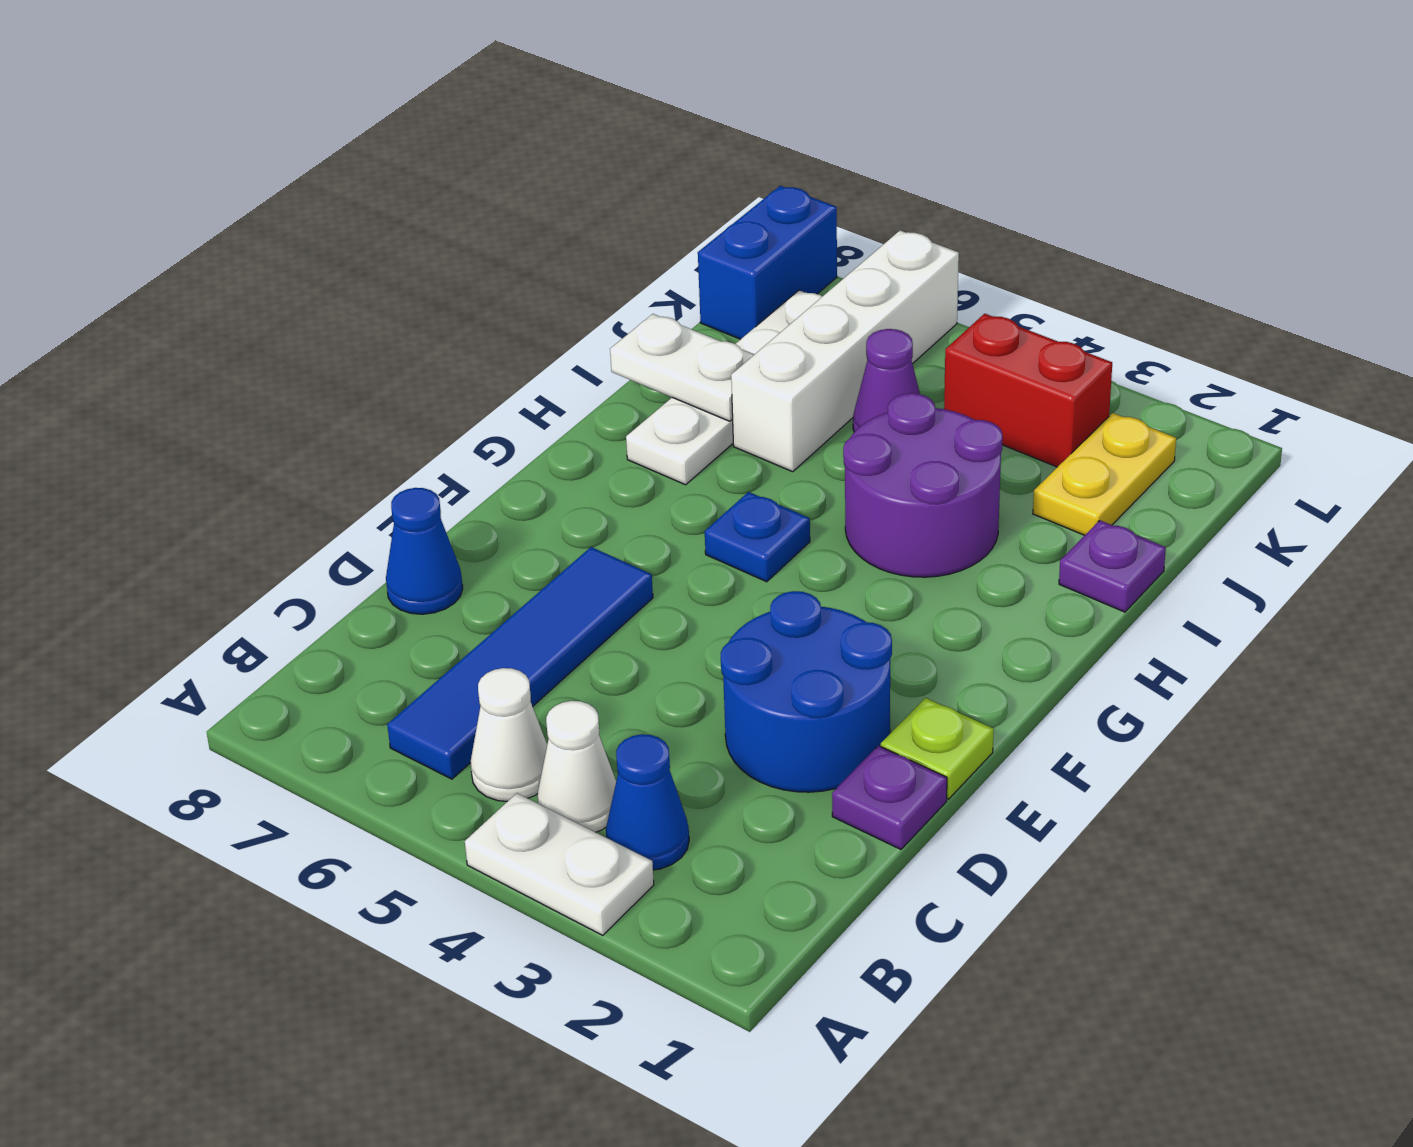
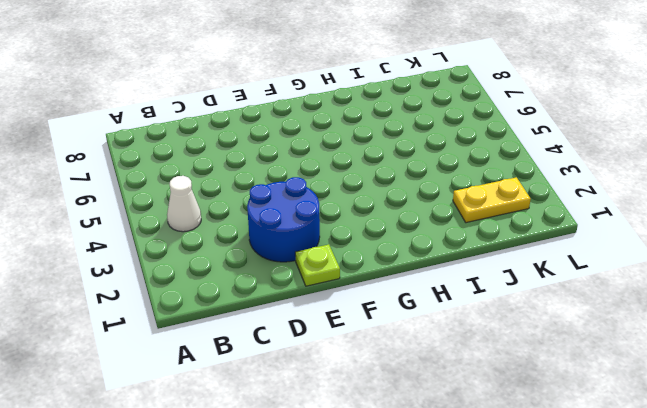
none -> white 1x2 plate [465,793,654,935]
none -> blue 1x1 cone [606,734,689,870]
none -> white 1x1 cone [470,668,547,802]

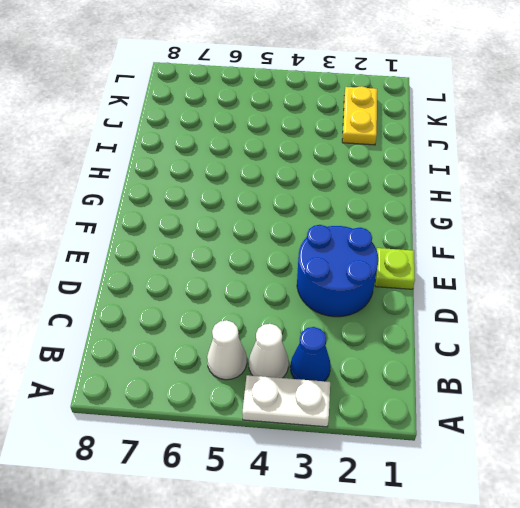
none -> blue 1x4 tile [387,547,653,779]
none -> purple 1x1 plate [832,746,947,849]
none -> blue 1x1 cone [386,488,463,614]

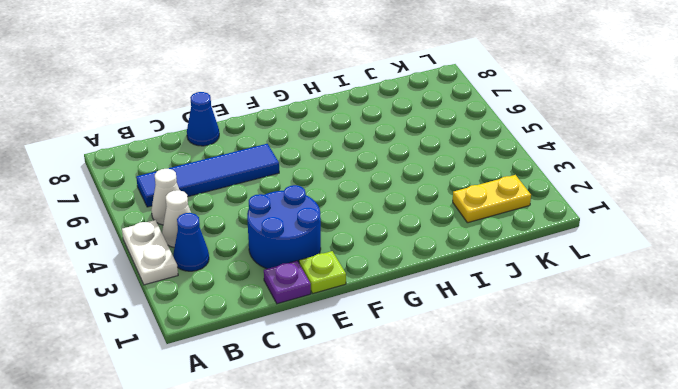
none -> blue 1x1 plate [705,492,810,582]
none -> purple 2x2 round brick [843,393,1003,577]
none -> white 1x4 plate [626,290,822,485]

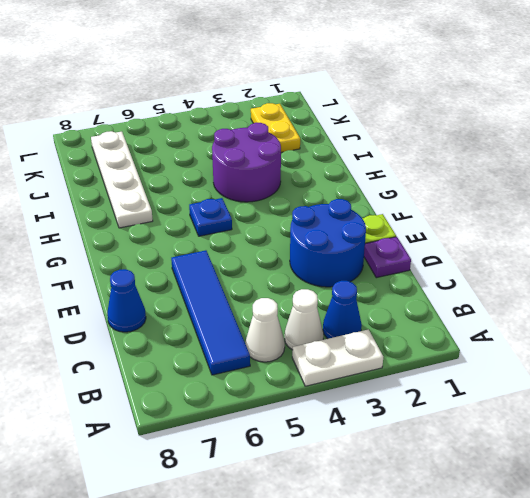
none -> purple 1x1 plate [1059,520,1166,612]
none -> white 1x4 brick [731,231,959,472]
none -> purple 1x1 cone [853,329,920,432]

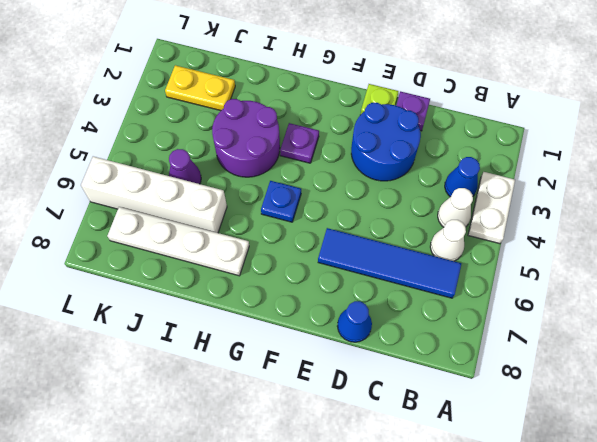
purple 1x1 plate [280,123,319,163] -> purple 1x1 plate moved to [1059,520,1166,612]
none -> red 1x2 brick [944,314,1112,467]
none -> blue 1x2 brick [698,186,837,339]
none -> white 1x2 plate [610,314,754,421]

